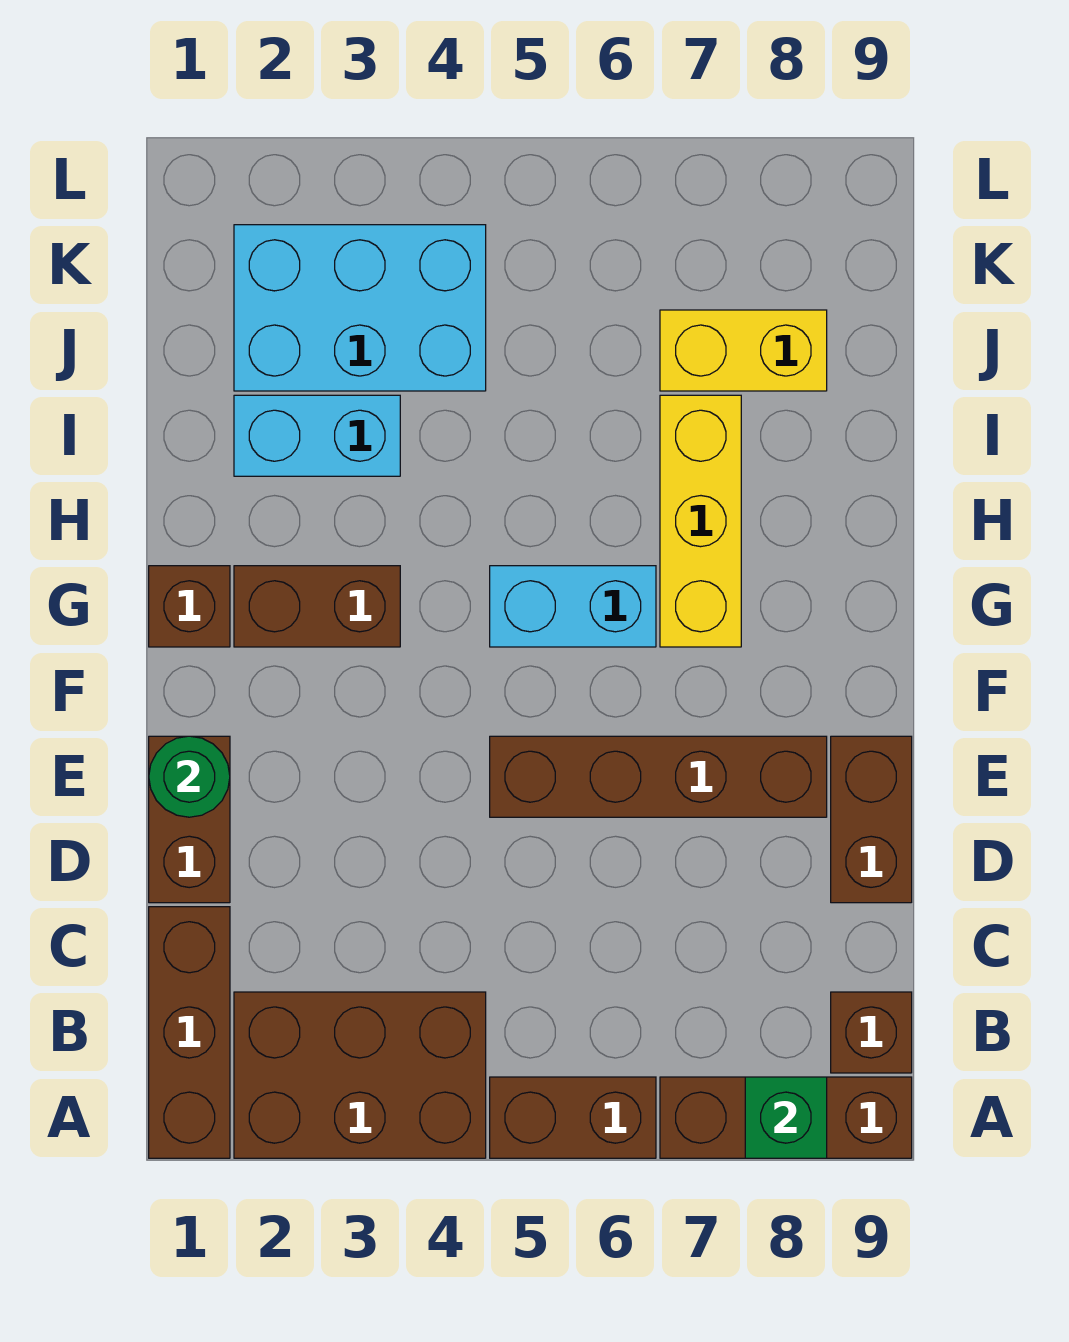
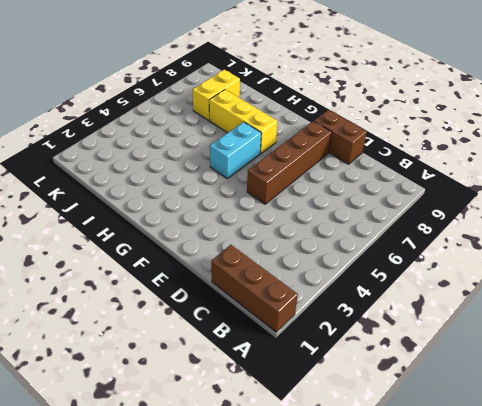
none -> brown 2x3 brick [234,992,486,1158]
none -> brown 1x2 brick [490,1077,656,1158]
none -> brown 1x3 brick [660,1077,912,1158]

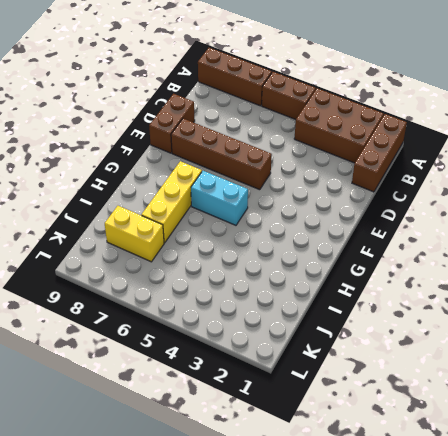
none -> brown 1x1 brick [831,992,912,1073]
none -> brown 1x2 brick [149,736,230,903]
none -> brown 1x1 brick [149,566,230,647]

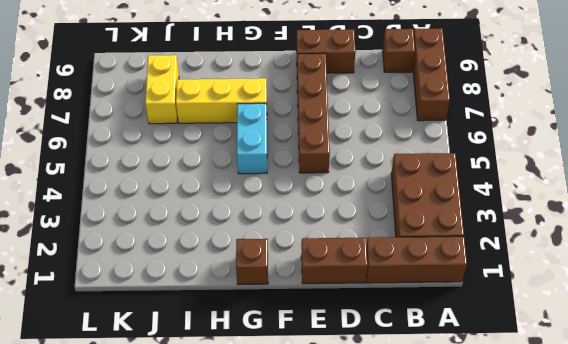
none -> brown 1x2 brick [490,1077,656,1158]
none -> brown 1x2 brick [234,566,400,647]
none -> cyan 1x2 brick [234,395,400,476]

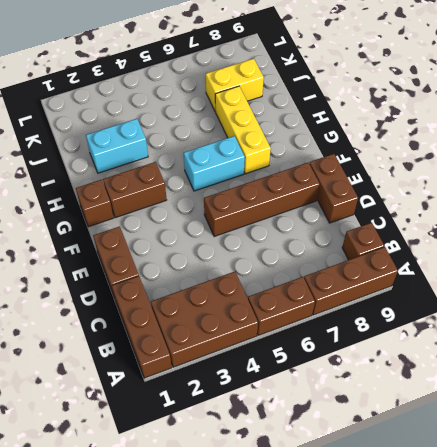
none -> cyan 2x3 brick [234,225,486,391]
none -> green 1x1 brick [745,1077,827,1158]
none -> green 1x1 round brick [149,736,230,817]

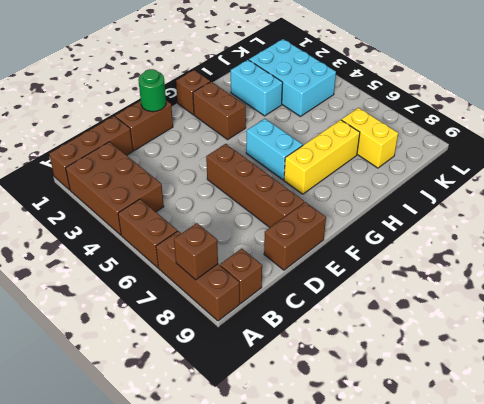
brown 1x1 brick [174,223,218,280] -> green 1x1 brick [745,1077,827,1158]

